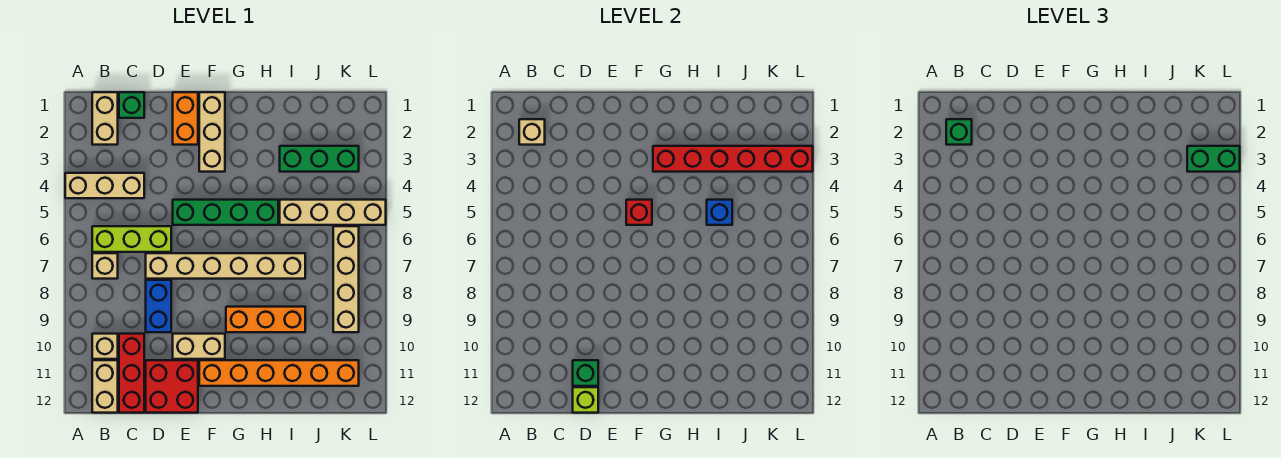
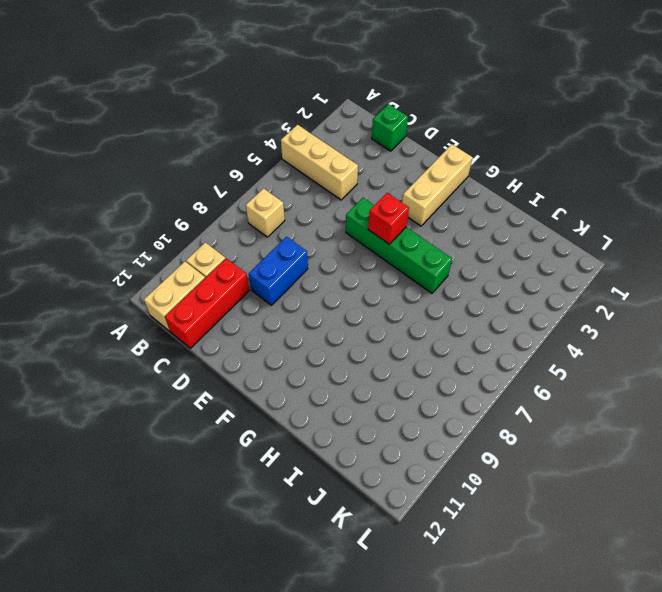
none -> tan 1x2 brick [92,92,118,145]
none -> lime 1x3 brick [92,226,171,252]
none -> tan 1x6 brick [146,253,305,279]

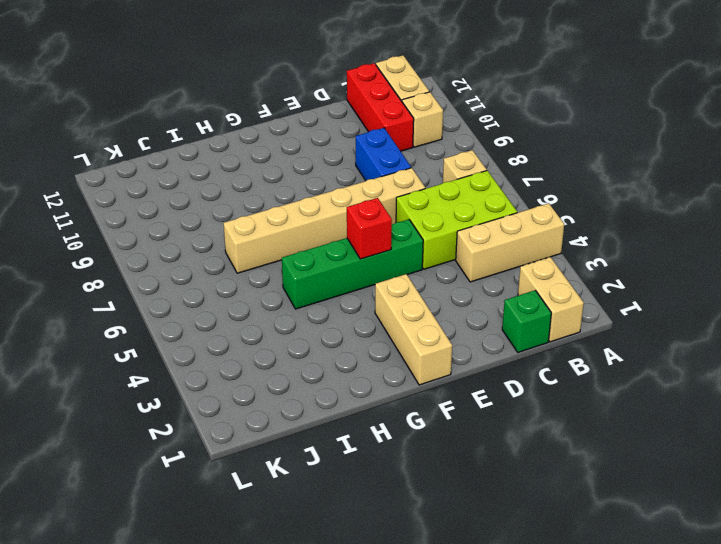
lime 2x3 brick [396,171,517,269] -> lime 1x3 brick [92,226,171,252]
none -> red 2x2 brick [146,360,198,413]
none -> orange 1x2 brick [173,92,198,145]
none -> tan 1x2 brick [173,334,225,359]

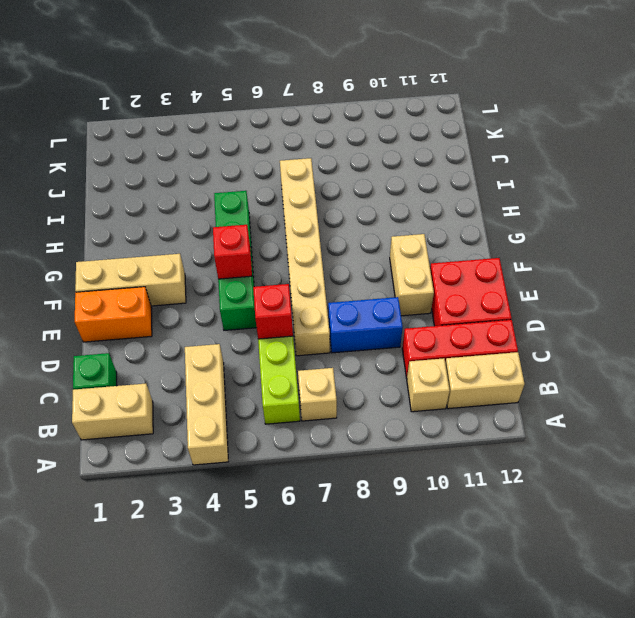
red 1x1 brick [253,284,293,339] -> none
none -> orange 1x6 brick [199,360,359,386]
none -> orange 1x3 brick [226,307,305,332]
none -> green 1x3 brick [280,146,359,172]

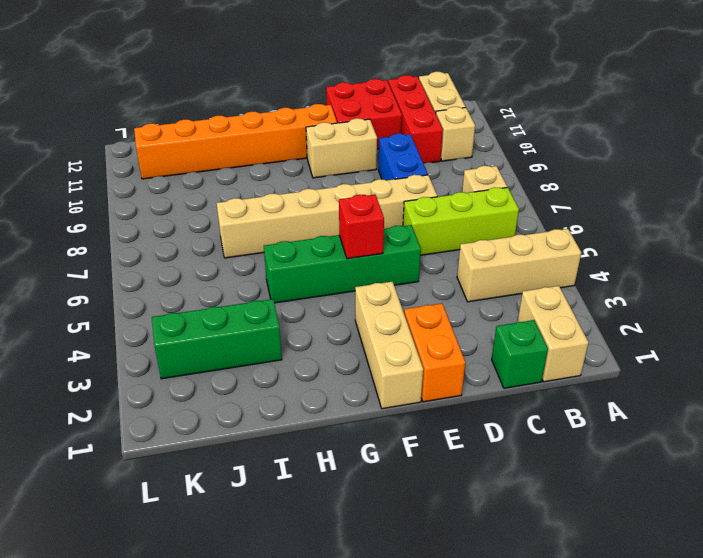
none -> orange 1x3 brick [226,307,305,332]
none -> tan 1x4 brick [280,200,386,225]
none -> tan 1x4 brick [333,226,359,332]

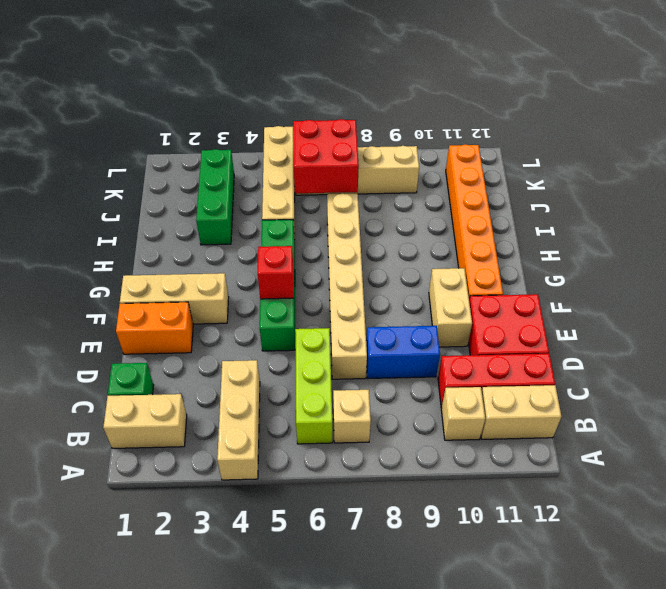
red 2x2 brick [293,119,359,193] -> none
none -> orange 1x3 brick [226,307,305,332]
none -> tan 1x1 brick [519,119,545,145]
none -> green 1x1 brick [573,360,598,386]

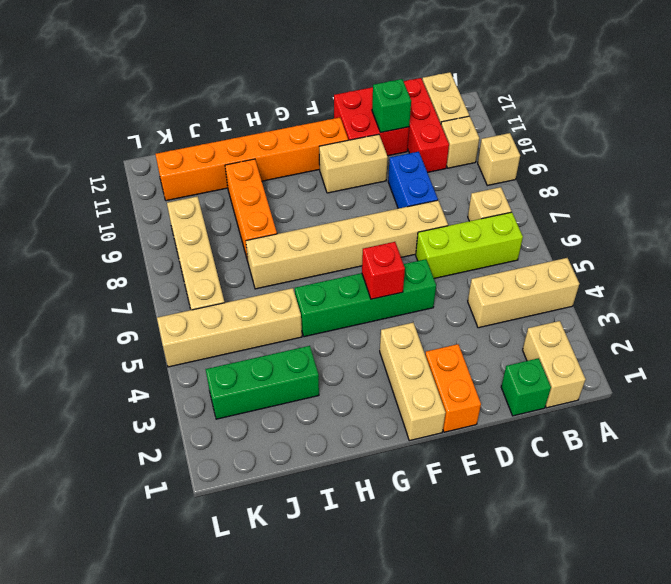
tan 1x1 brick [478,133,520,186] -> tan 1x1 brick moved to [519,119,545,145]
orange 1x3 brick [225,159,277,261] -> orange 1x3 brick turned to [226,307,305,332]
none -> lime 1x1 brick [573,387,598,413]
none -> red 1x6 brick [653,146,813,172]
none -> blue 1x1 brick [707,200,732,225]

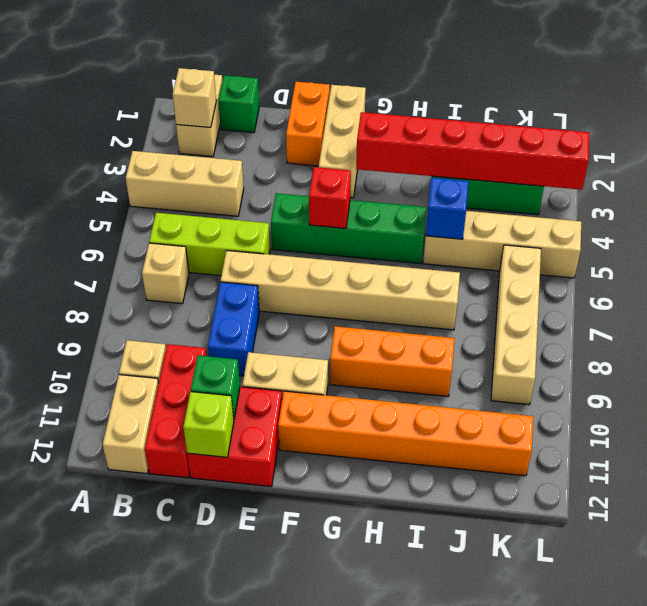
none -> green 1x1 brick [946,119,972,145]
none -> green 1x2 brick [1187,146,1240,172]

